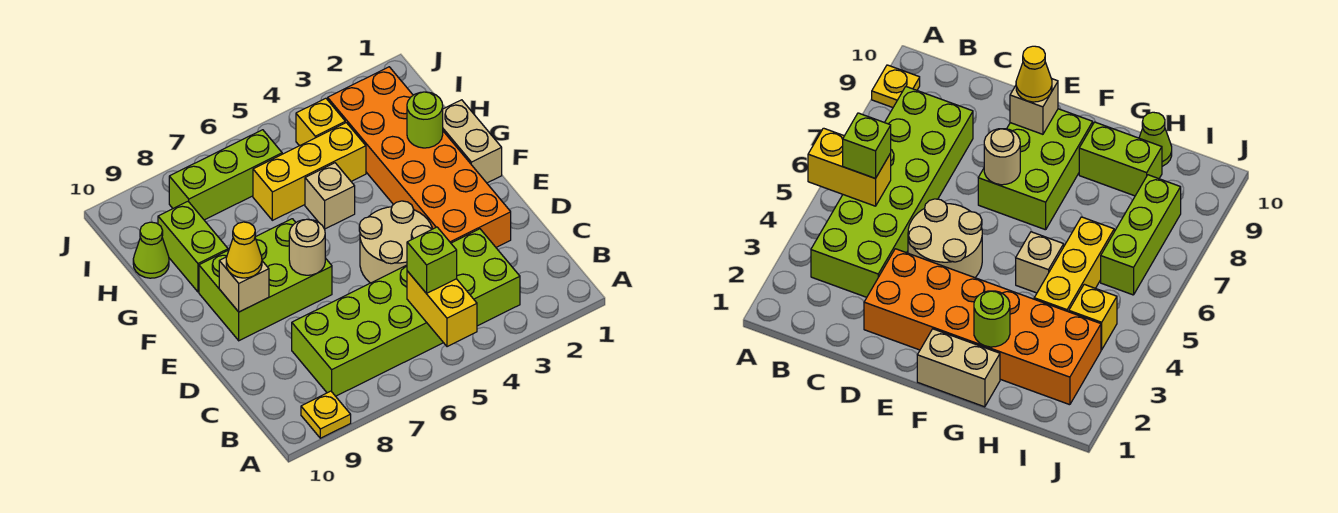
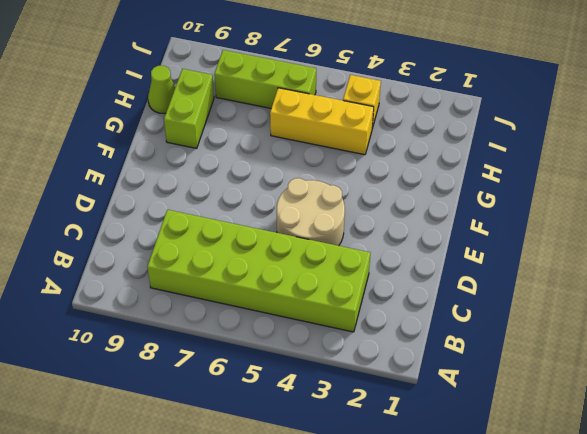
none -> yellow 1x1 plate [301,391,351,438]
none -> orange 2x6 brick [328,67,511,247]
none -> lime 2x3 brick [199,219,332,341]

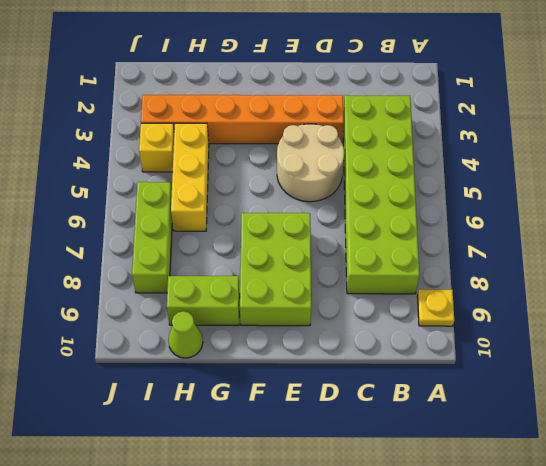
orange 1x6 brick [141,95,344,144] -> orange 2x6 brick [328,67,511,247]
none -> tan 1x2 brick [443,100,502,183]
none -> tan 1x1 brick [305,163,355,229]
none -> yellow 1x2 brick [407,271,477,347]

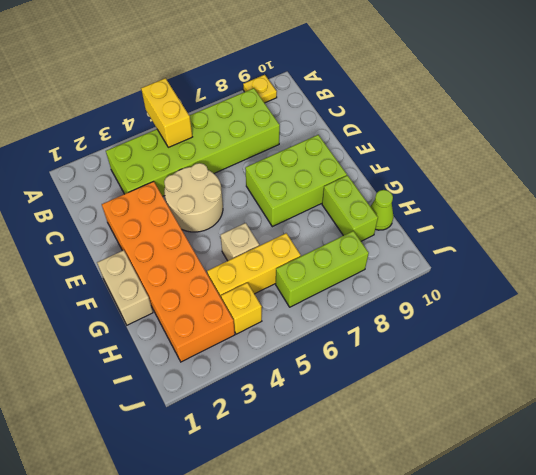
none -> tan 1x1 round brick [289,219,325,275]
none -> tan 1x1 brick [219,257,269,312]
none -> lime 1x1 round brick [407,92,443,148]

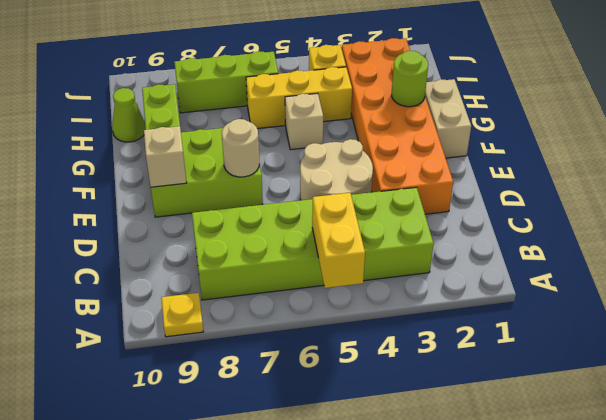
none -> lime 1x1 brick [407,227,457,294]
none -> yellow 1x1 cone [226,222,262,278]

